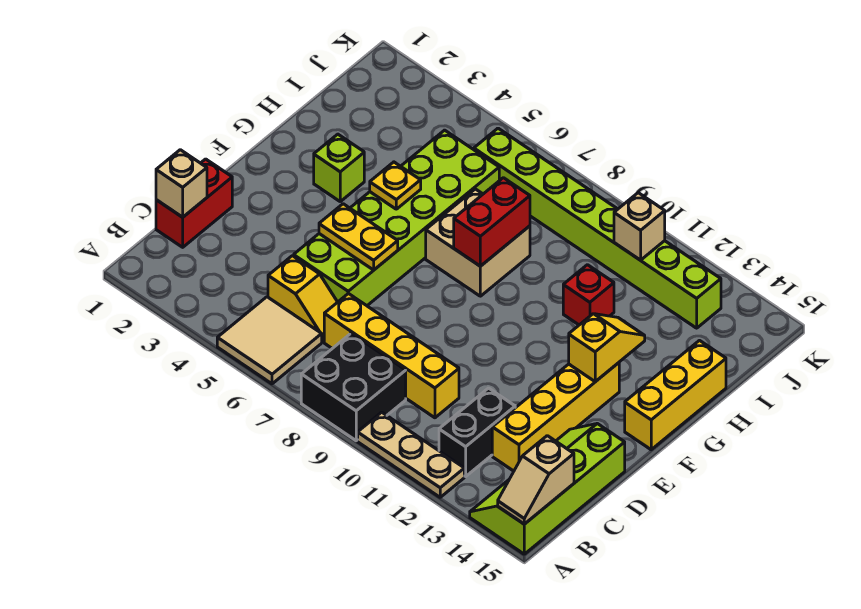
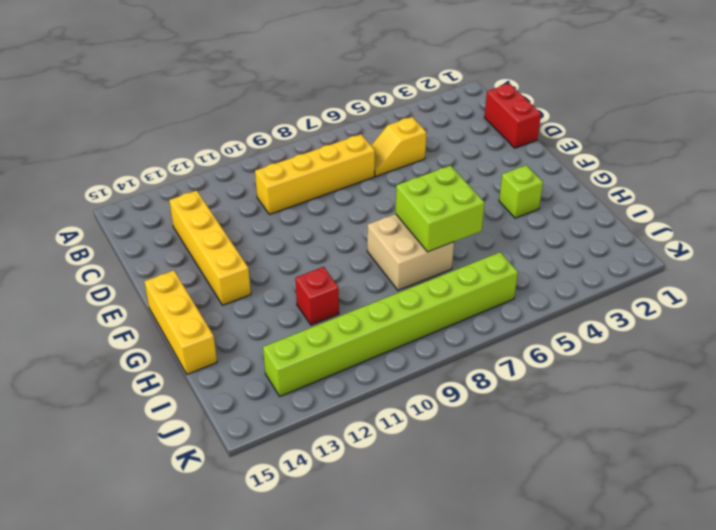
lime 2x2 brick [396,166,485,252] -> none
none -> tan 2x2 tile [217,297,322,384]
none -> black 2x2 brick [301,334,406,441]
none -> tan 1x3 plate [358,412,464,497]

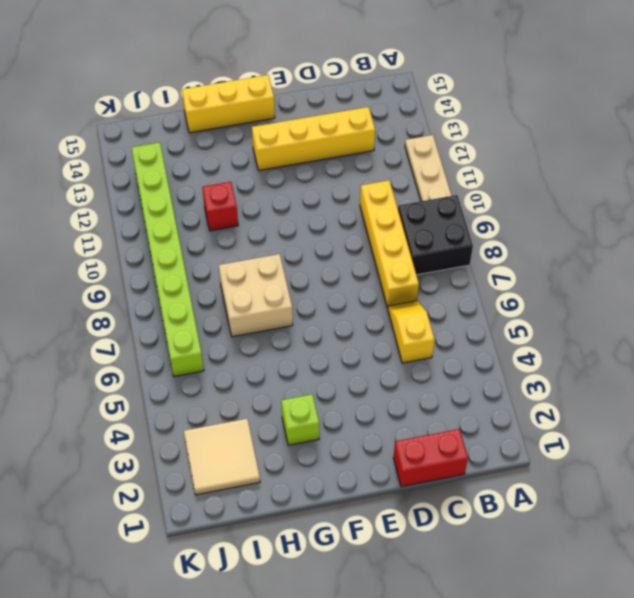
tan 2x2 tile [184,419,260,495] -> tan 2x2 tile moved to [217,297,322,384]
none -> lime 2x4 slope [470,424,625,554]
none -> black 1x2 brick [439,388,515,476]
none -> lime 2x6 brick [294,130,499,306]

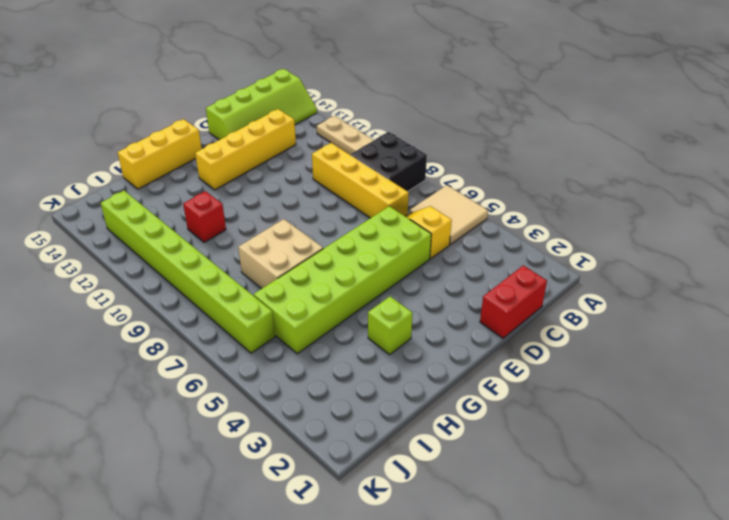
none -> black 1x2 brick [439,388,515,476]
none -> tan 1x2 slope [498,436,574,524]
none -> tan 1x1 brick [156,150,207,217]

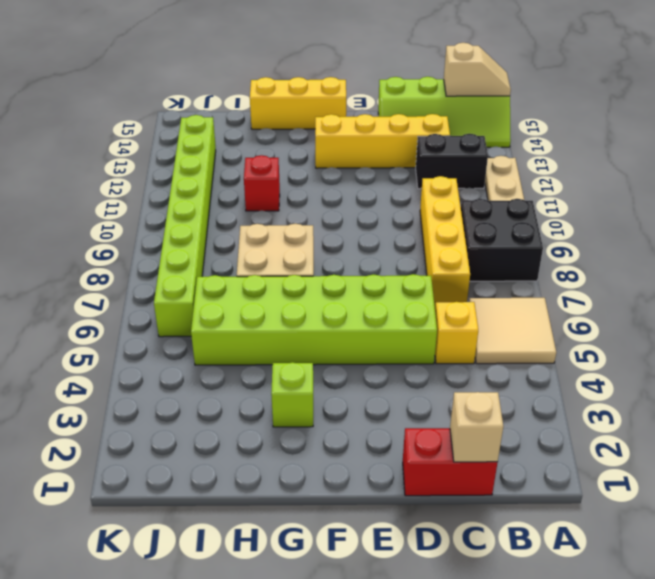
none -> yellow 1x2 plate [319,204,398,270]
none -> yellow 1x2 slope [569,314,645,382]
none -> yellow 1x1 plate [370,162,421,209]

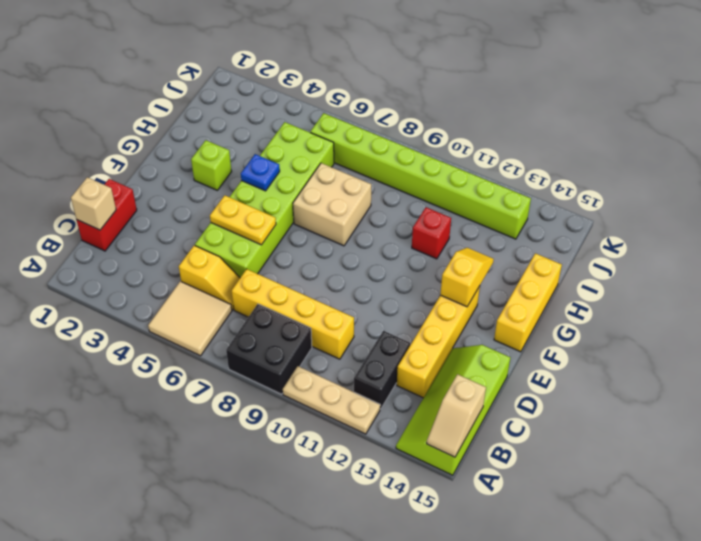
blue 1x1 plate [241,154,280,191] -> yellow 1x1 plate [370,162,421,209]
none -> red 1x2 brick [454,178,530,266]
none -> tan 1x1 brick [614,193,665,260]

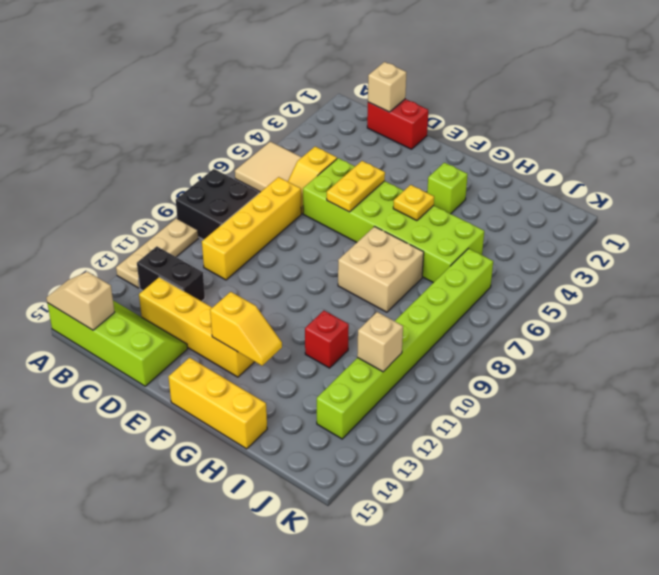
none -> red 1x2 brick [454,178,530,266]

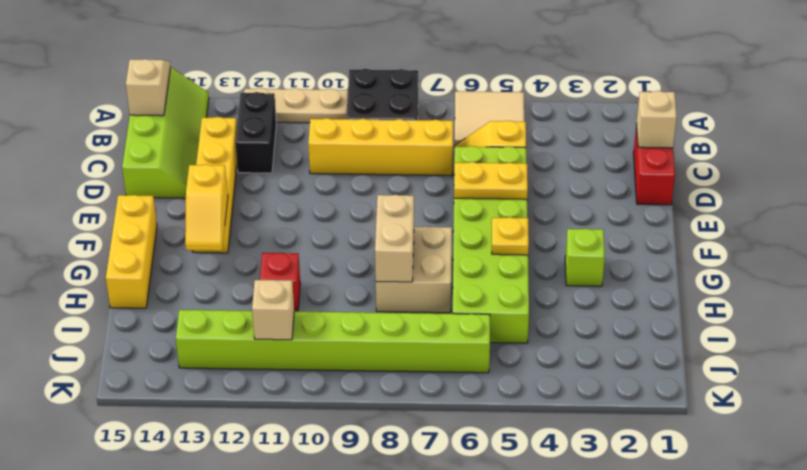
tan 1x2 brick [375,195,414,282] -> red 1x2 brick [454,178,530,266]

